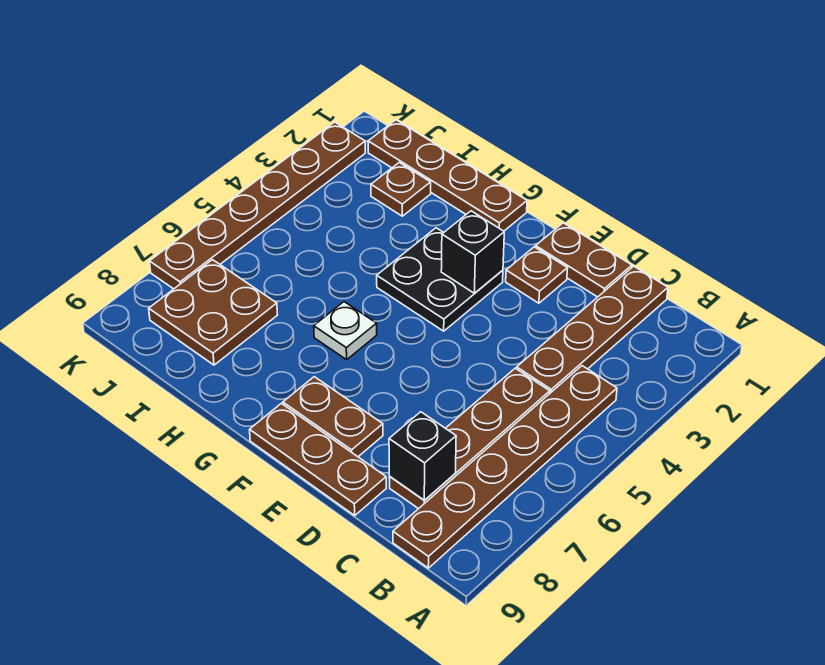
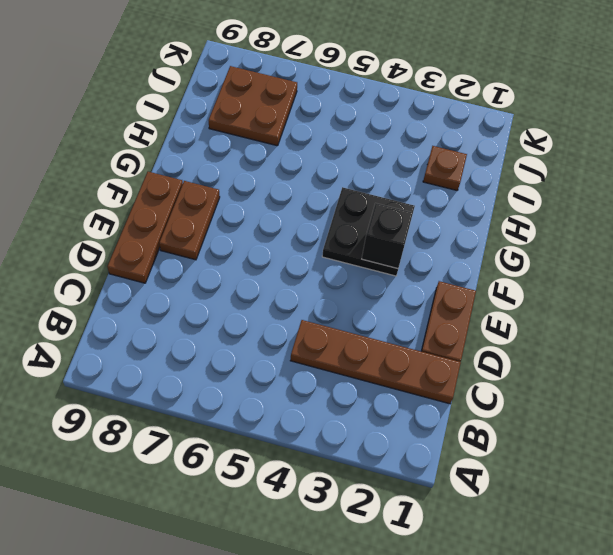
none -> brown 1x6 plate [393,366,617,568]
none -> brown 1x4 plate [389,368,550,509]
none -> brown 1x1 plate [506,247,568,303]

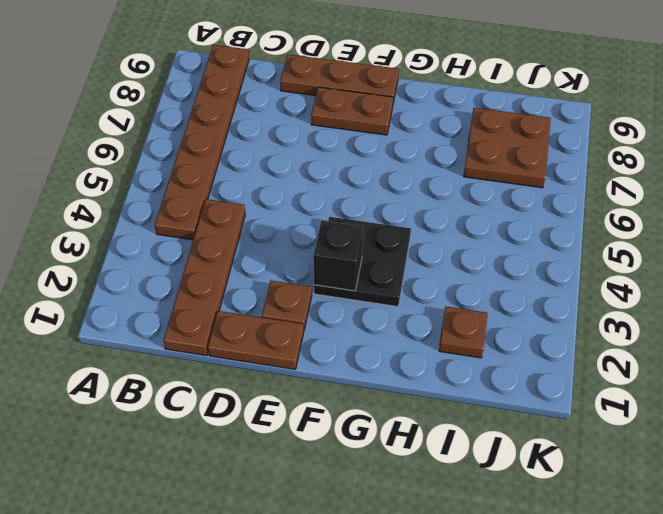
none -> brown 1x4 plate [389,368,550,509]
none -> brown 1x4 plate [368,120,527,231]
none -> white 1x1 plate [314,302,377,360]

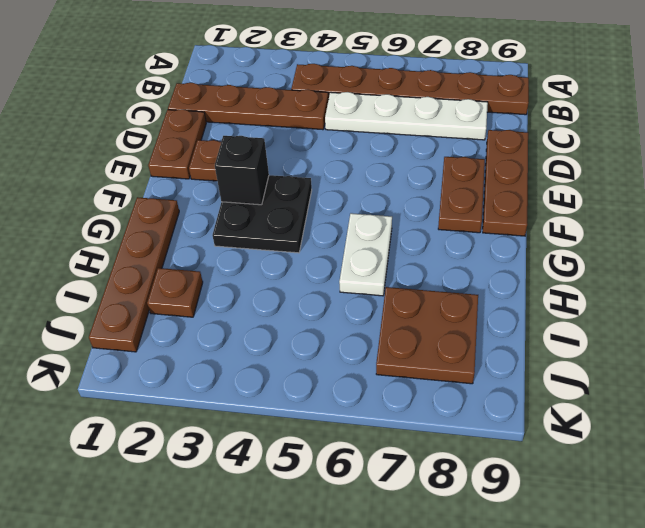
white 1x4 plate [325,92,488,140] -> brown 1x4 plate [389,368,550,509]
white 1x2 plate [339,213,392,296] -> white 1x1 plate [314,302,377,360]
none -> brown 1x6 plate [149,122,365,289]
none -> black 1x1 brick [389,412,456,500]

